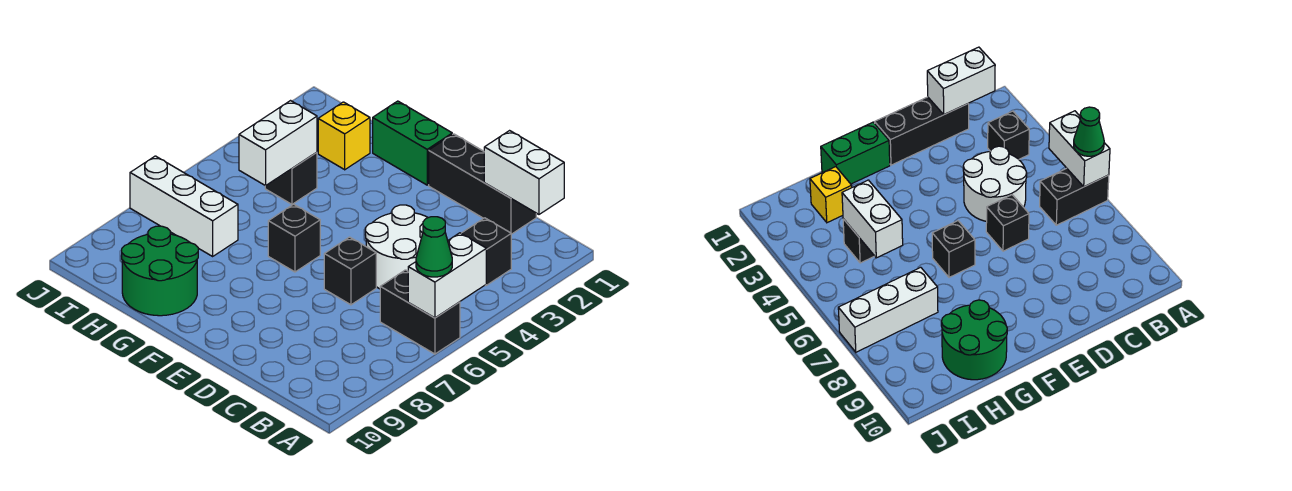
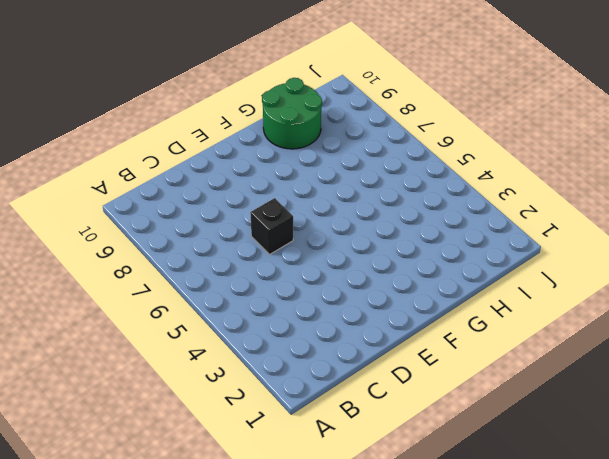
none -> black 1x2 brick [380,270,460,354]
none -> black 1x1 brick [461,218,511,285]
none -> black 1x3 brick [429,134,536,234]

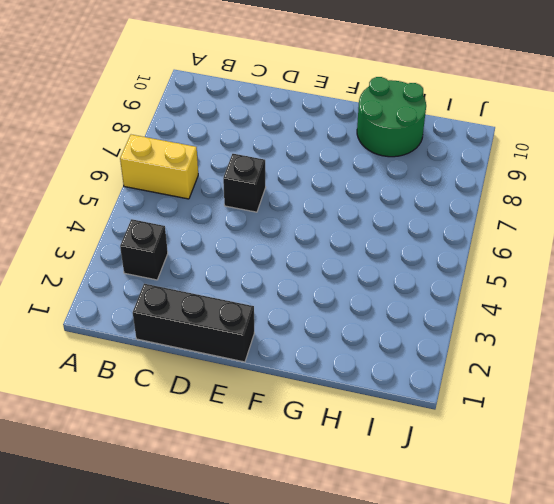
yellow 1x2 brick [120,135,198,199] -> black 1x2 brick [380,270,460,354]
none -> white 2x2 round brick [365,205,428,289]
none -> green 1x2 brick [373,101,452,185]
none -> black 1x1 brick [268,204,320,272]

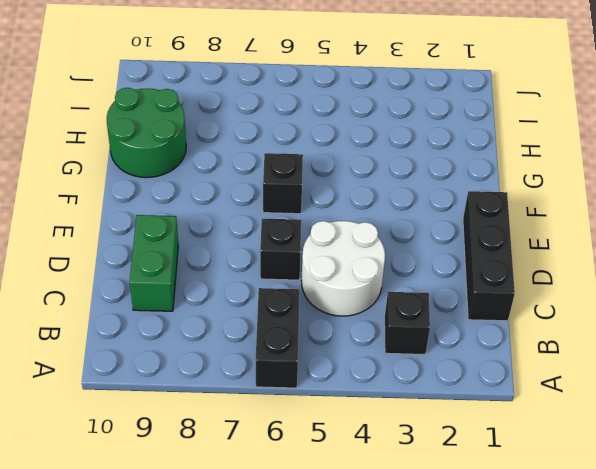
green 1x2 brick [130,215,178,311] -> green 1x2 brick moved to [373,101,452,185]
none -> yellow 1x1 brick [318,102,370,170]
none -> black 1x1 brick [265,152,317,204]
none -> white 1x3 brick [130,156,238,256]

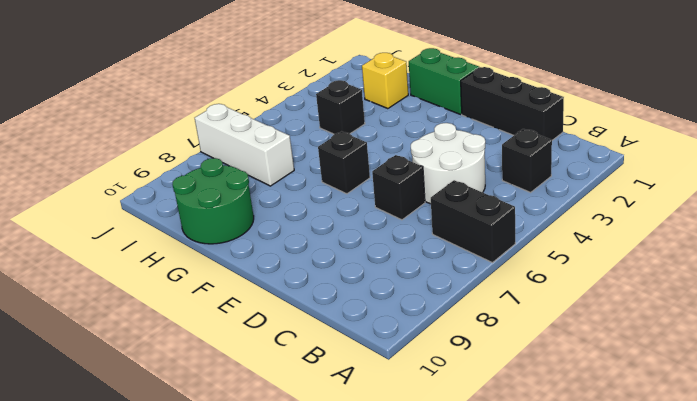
none -> white 1x2 brick [408,233,486,318]
none -> white 1x2 brick [484,131,564,214]
none -> white 1x2 brick [239,101,317,186]

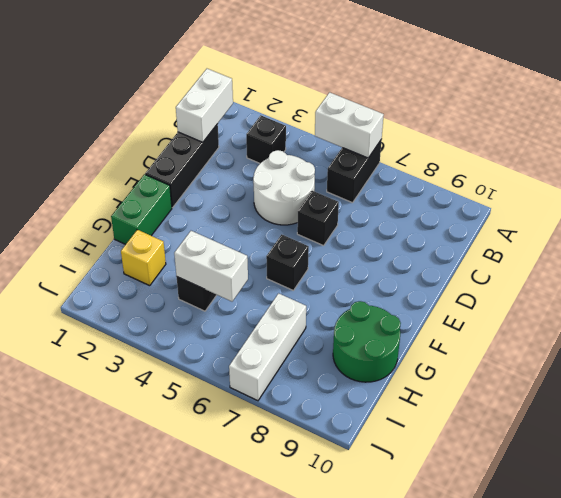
none -> green 1x1 cone [416,217,452,277]

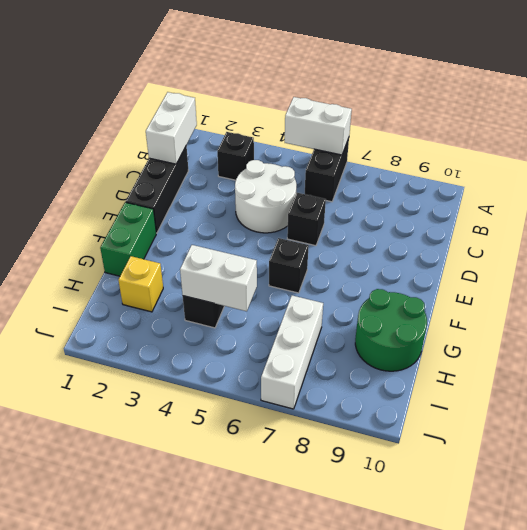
none -> green 1x1 cone [416,217,452,277]

